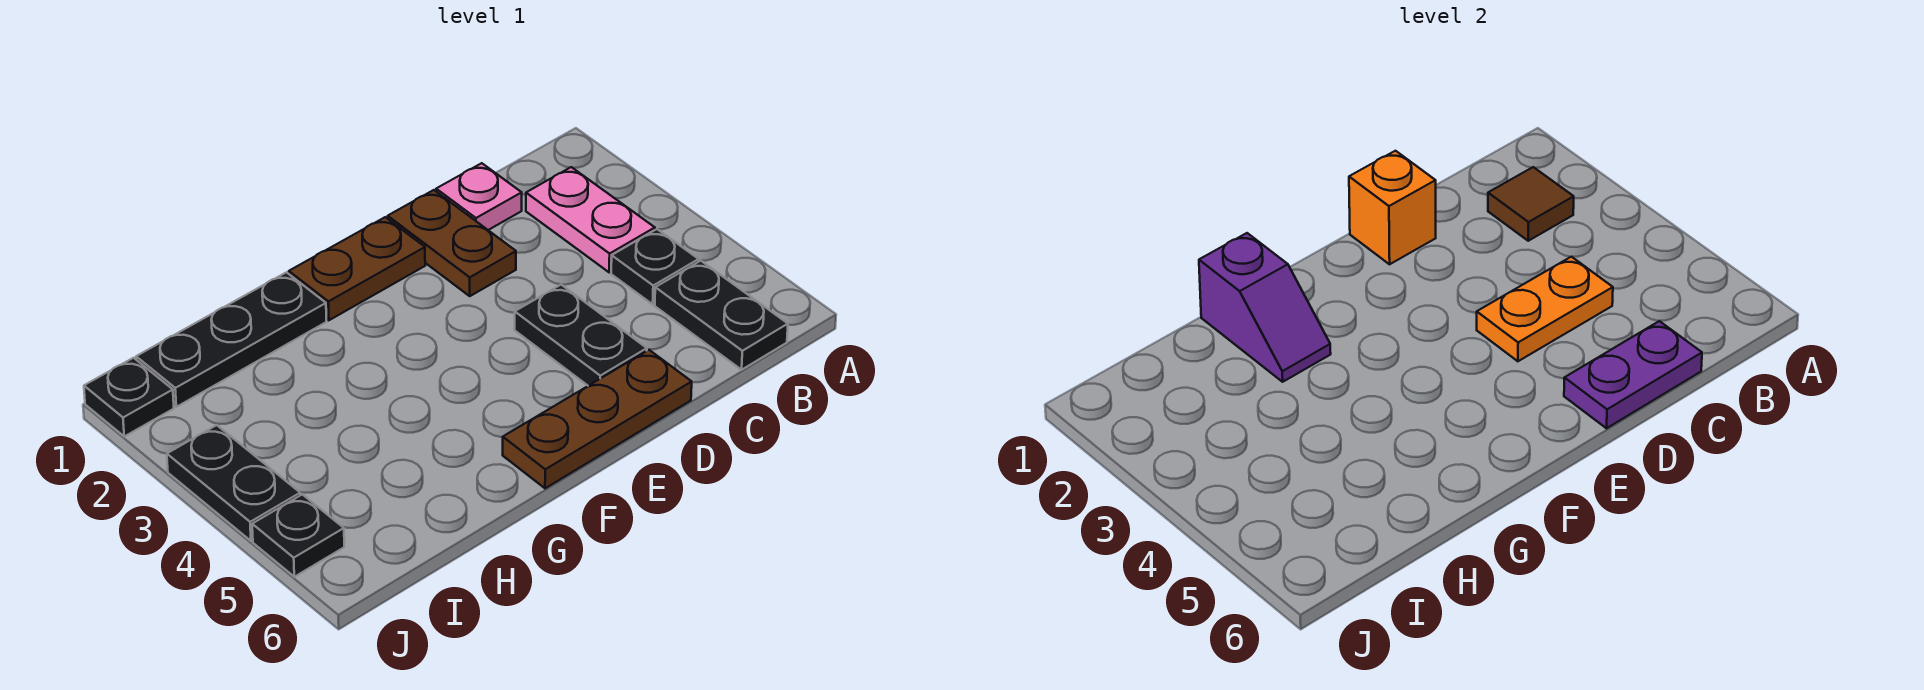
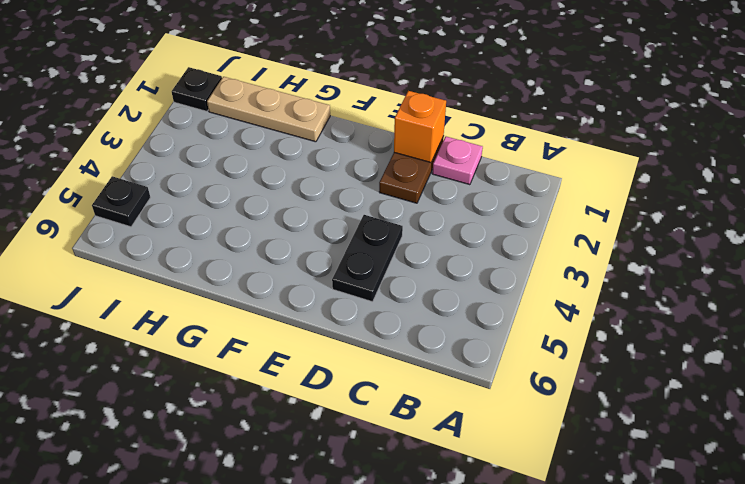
tan 1x3 plate [207,77,330,142] -> black 1x3 plate [136,272,326,407]
none -> pink 1x2 plate [526,167,655,272]
none -> black 1x1 plate [611,229,699,304]
none -> black 1x2 plate [655,261,788,370]

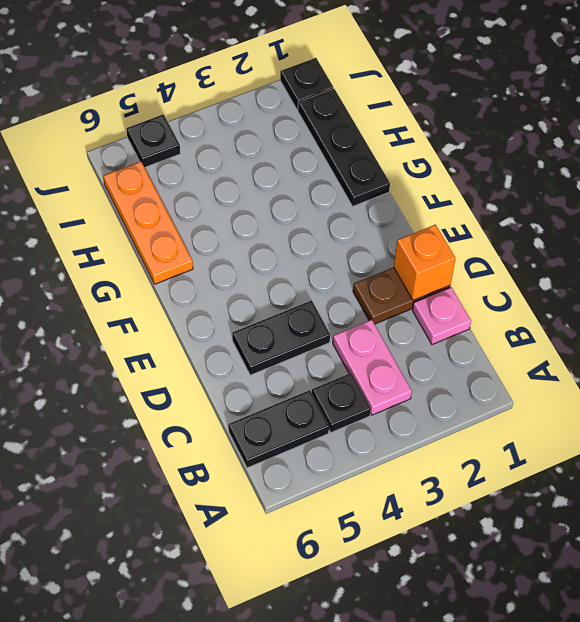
pink 1x2 plate [333,320,412,415] -> pink 1x2 plate turned to [526,167,655,272]
orange 1x3 plate [103,161,193,284] -> none
none -> brown 1x3 plate [503,350,692,488]
none -> brown 1x2 plate [289,217,425,320]
none -> black 1x2 plate [167,425,300,541]

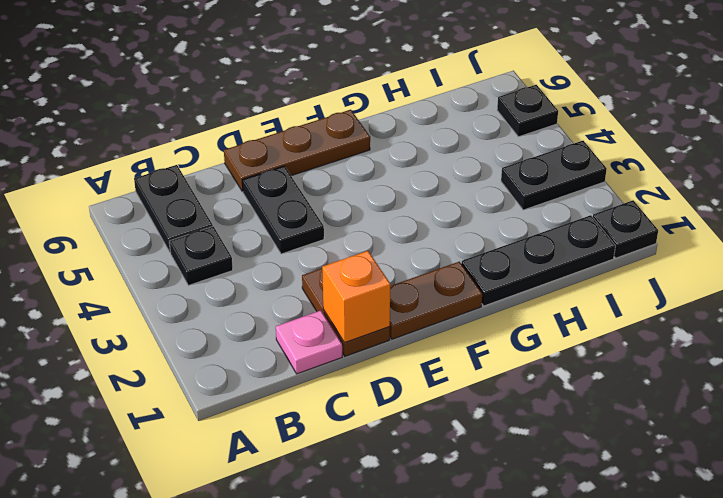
black 1x2 plate [501,141,607,210] -> black 1x2 plate turned to [167,425,300,541]
none -> pink 1x2 plate [526,167,655,272]
none -> brown 1x1 tile [1488,167,1574,241]
none -> orange 1x2 plate [1477,257,1613,361]

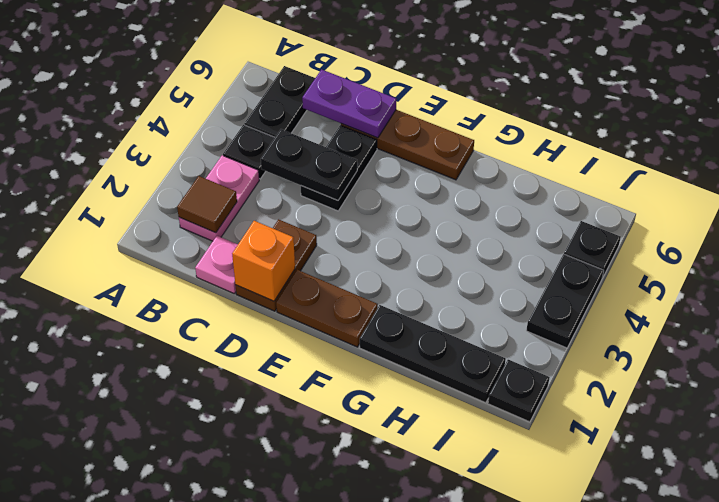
black 1x2 plate [261,129,357,200] -> orange 1x2 plate [1477,257,1613,361]
none -> purple 1x2 slope [1199,233,1331,382]

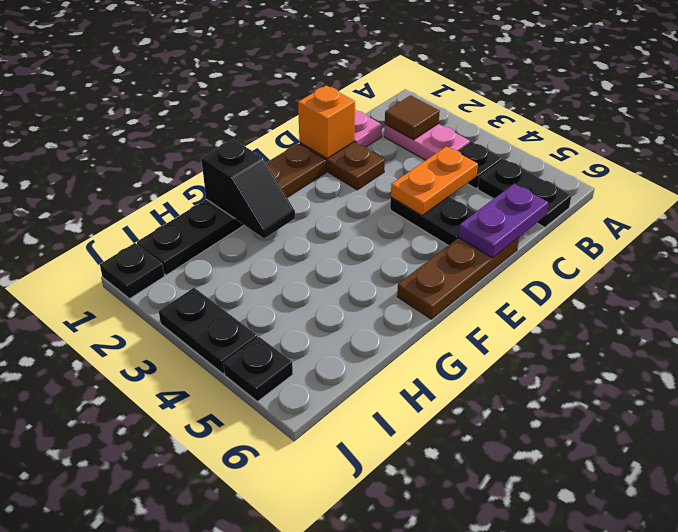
black 1x2 slope [201,139,295,238] -> purple 1x2 slope [1199,233,1331,382]

